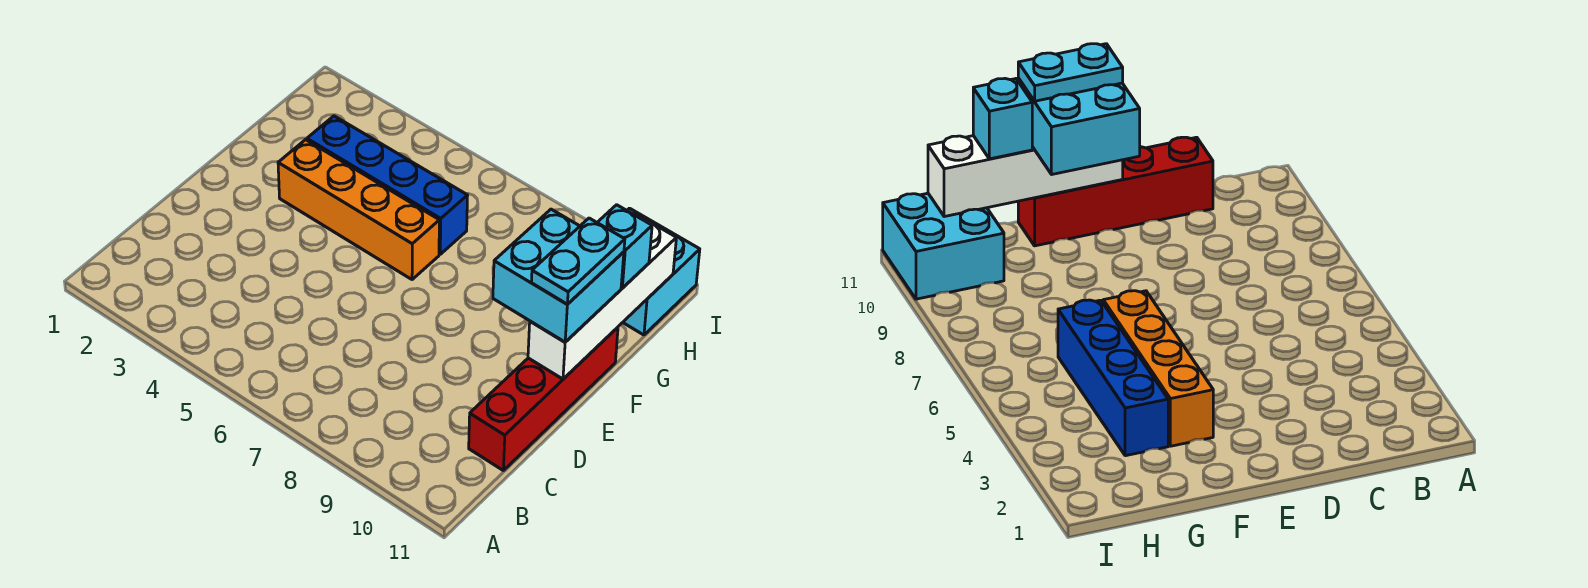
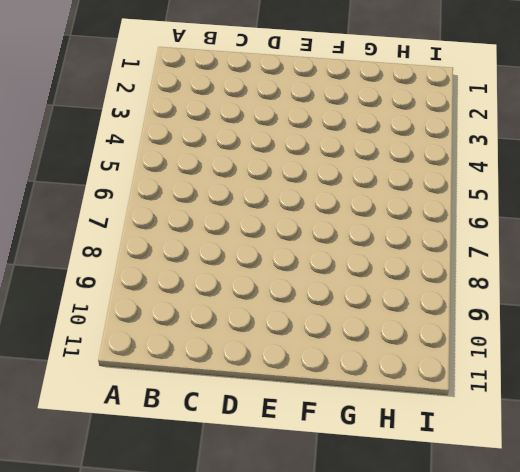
none -> red 1x4 brick [469,327,618,470]
none -> orange 1x4 brick [278,140,439,280]

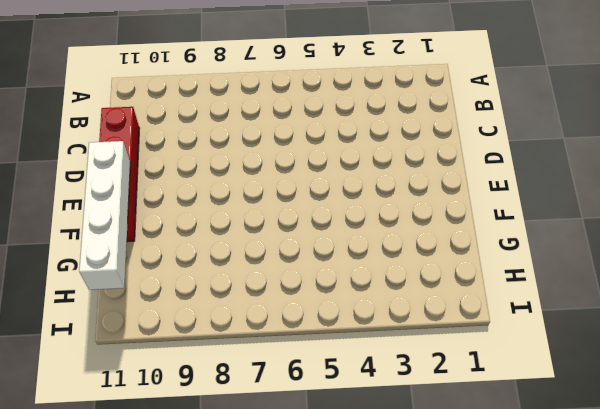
none -> orange 1x4 brick [278,140,439,280]
none -> blue 1x4 brick [307,116,468,254]

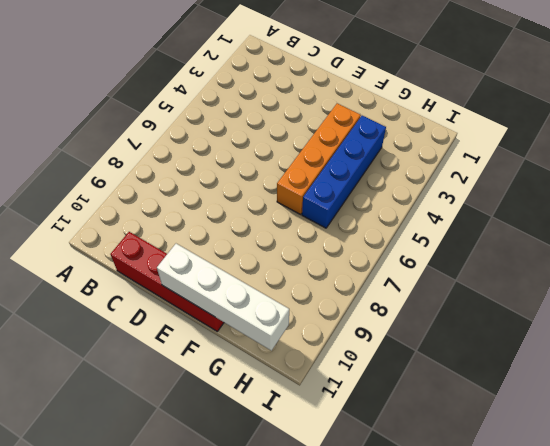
none -> cyan 2x2 brick [623,208,700,335]
none -> cyan 2x2 brick [493,209,624,342]

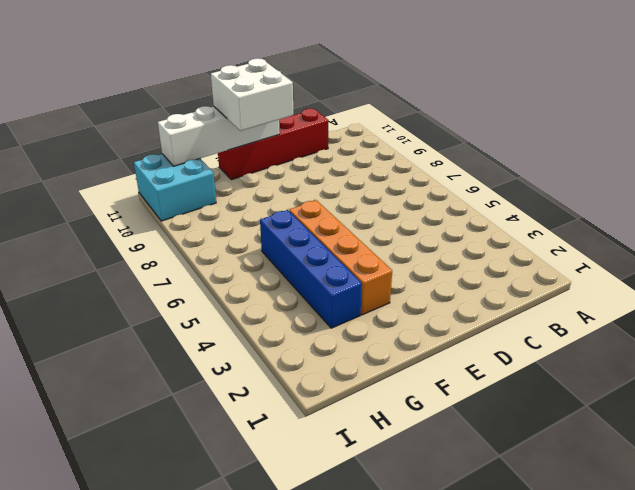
white 2x2 brick [211,58,293,131] -> cyan 2x2 brick [493,209,624,342]
none -> cyan 1x1 brick [597,205,652,288]
none -> cyan 1x2 plate [531,218,625,304]

